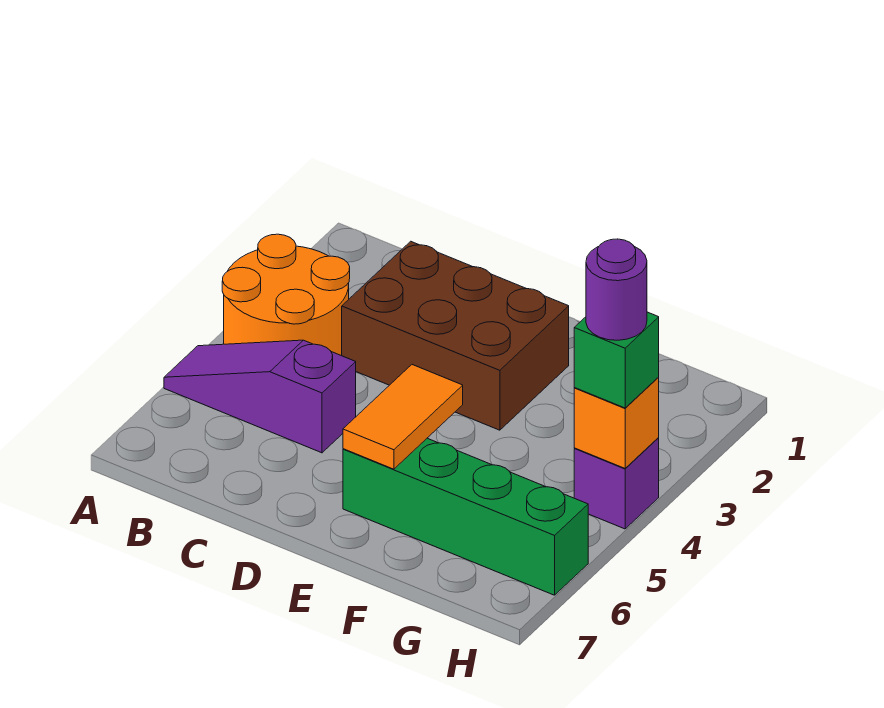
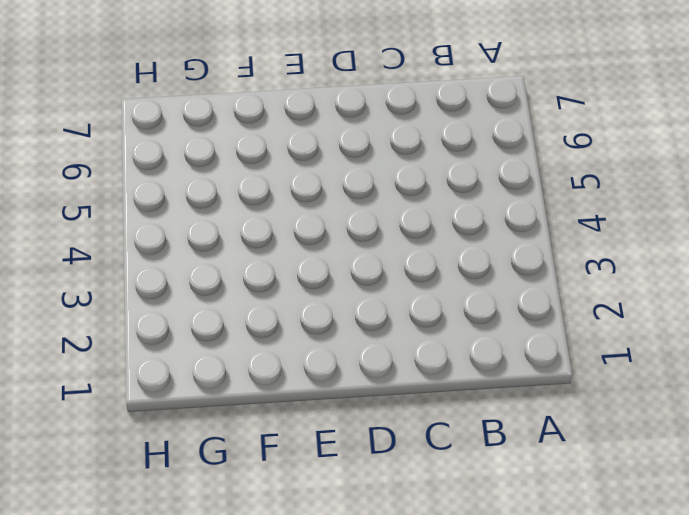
none -> orange 2x2 round brick [222,234,350,356]
none -> purple 1x3 slope [164,340,356,453]

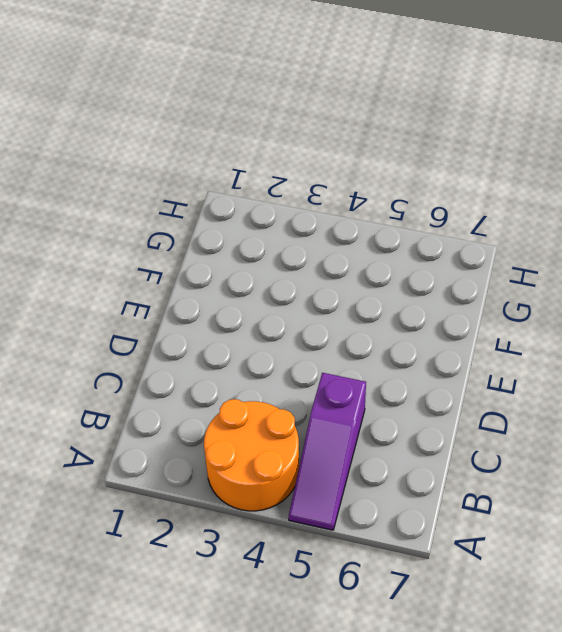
none -> brown 2x3 brick [342,241,569,430]
none -> green 1x4 brick [343,438,588,595]

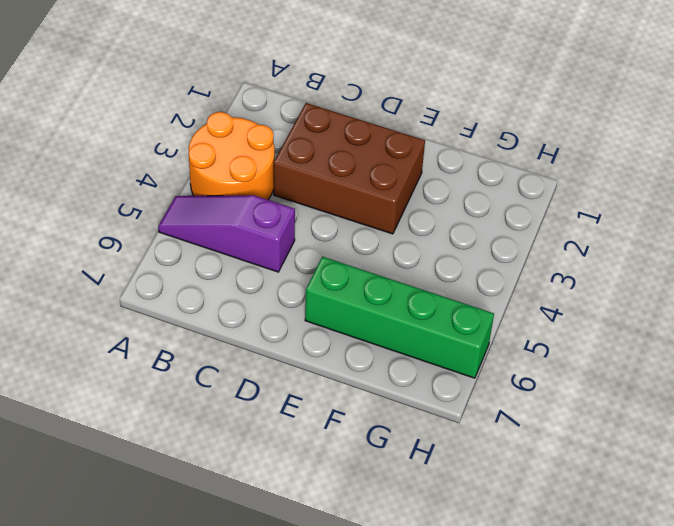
none -> purple 1x1 brick [574,438,659,529]
none -> orange 1x2 tile [343,365,463,469]

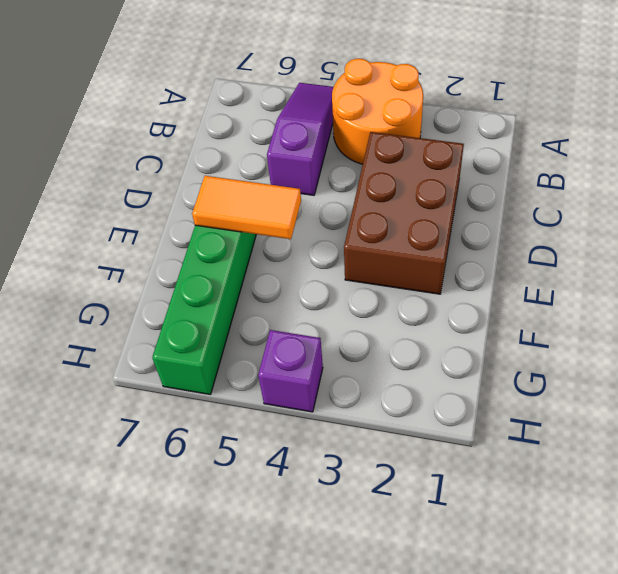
none -> orange 1x1 brick [574,377,659,468]
none -> green 1x1 brick [574,312,659,408]

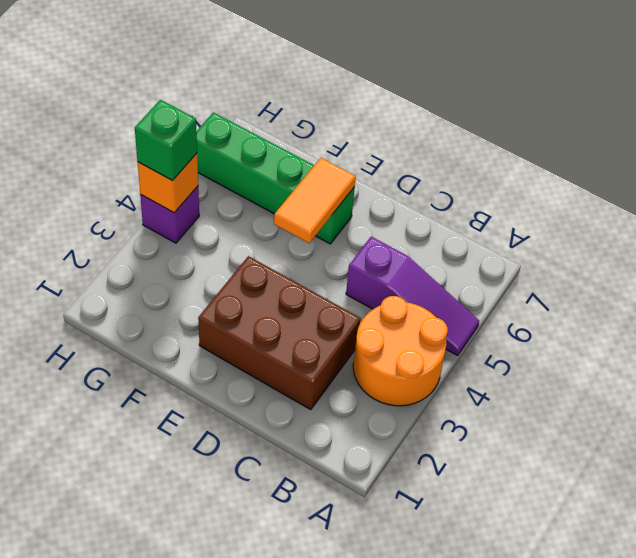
none -> purple 1x1 round brick [586,239,647,340]

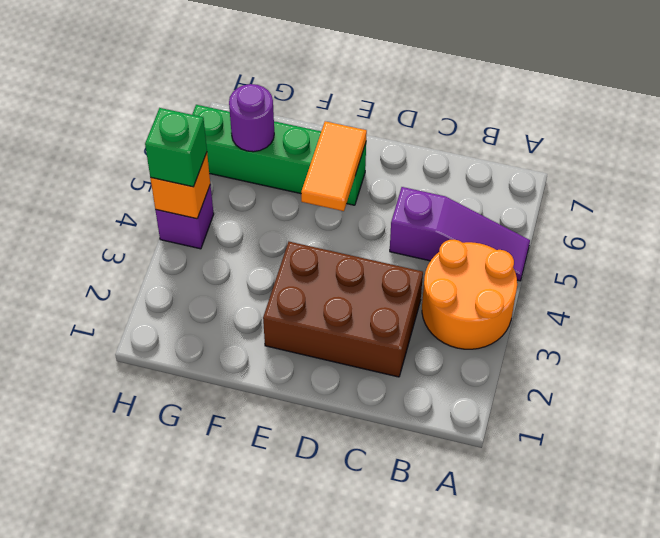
purple 1x1 round brick [229,84,274,152] -> purple 1x1 round brick moved to [586,239,647,340]

